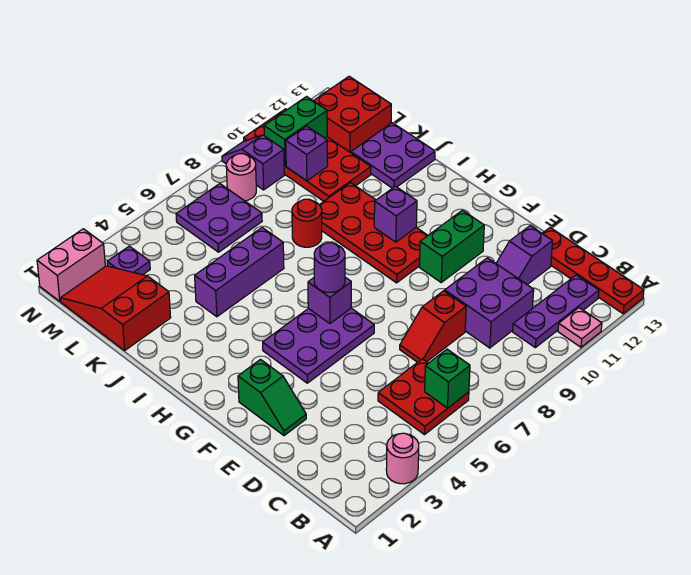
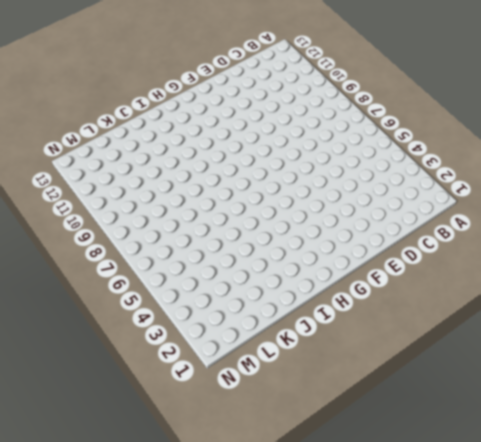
none -> pink 1x1 round brick [386,433,419,484]
none -> pink 1x1 plate [558,308,602,347]
none -> red 1x4 plate [542,228,644,314]

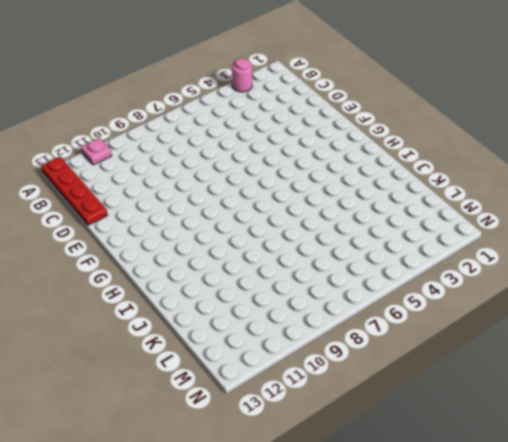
none -> red 2x2 plate [378,359,469,435]
none -> purple 1x3 plate [513,275,599,348]
none -> purple 2x2 brick [445,258,534,348]

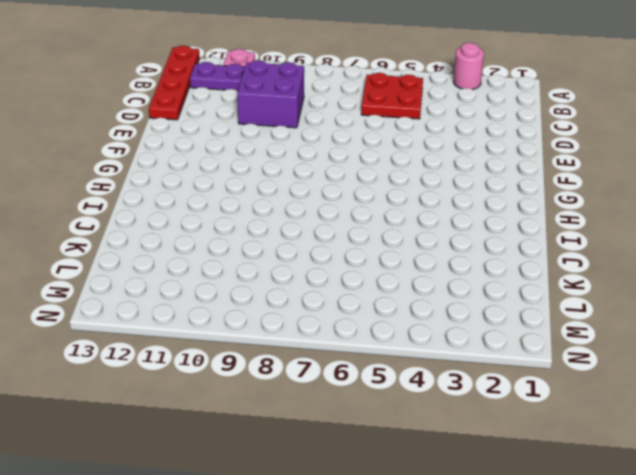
none -> red 1x2 slope [400,291,466,362]
none -> purple 1x2 slope [496,226,552,285]
none -> green 1x2 slope [238,360,306,436]

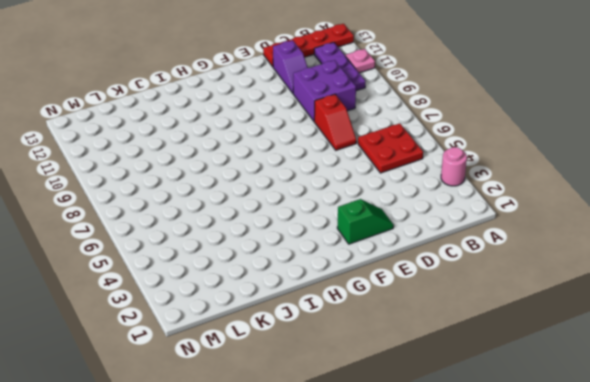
none -> purple 2x3 plate [263,308,374,383]
none -> green 1x2 brick [419,210,484,282]
none -> red 2x4 plate [320,183,428,283]

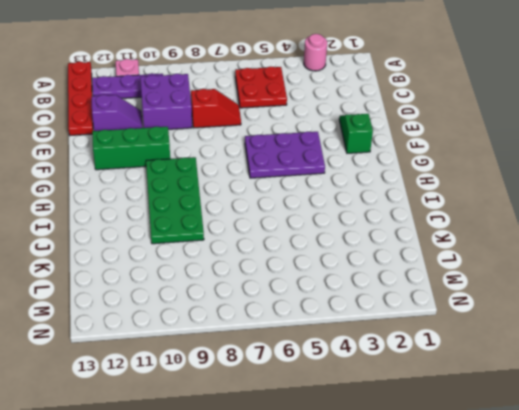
green 1x3 brick [92,127,170,170] -> green 1x2 brick [419,210,484,282]
green 2x4 plate [146,157,204,244] -> red 2x4 plate [320,183,428,283]
none -> purple 1x3 brick [195,228,284,317]
none -> red 1x1 round brick [292,199,322,247]
none -> purple 2x2 plate [351,123,435,188]

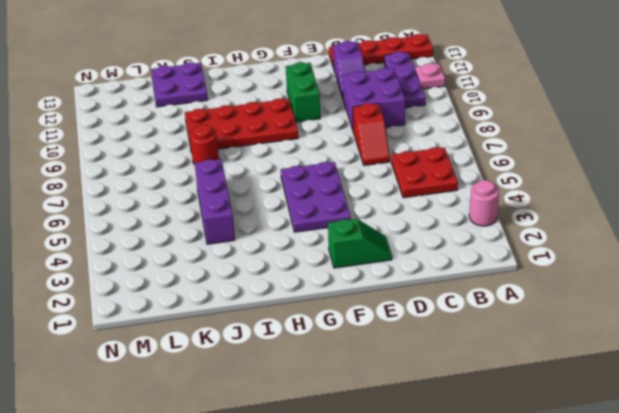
none -> red 2x3 slope [61,266,171,350]
none -> red 2x4 plate [244,109,371,201]
none -> purple 2x2 plate [176,184,262,252]

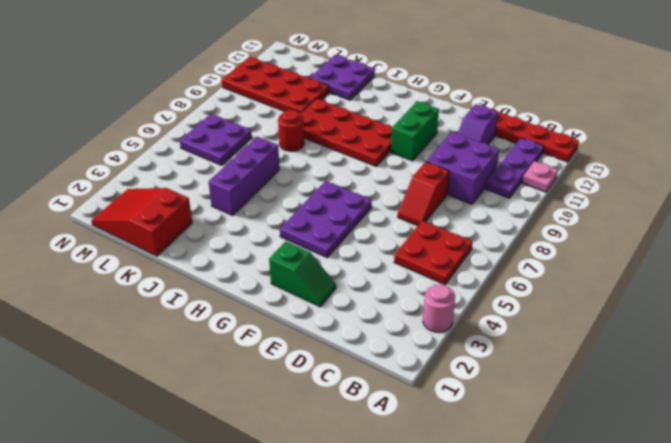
none -> red 2x2 brick [314,76,391,153]
none -> purple 1x1 plate [107,246,150,275]
none -> pink 1x1 round brick [226,154,256,201]

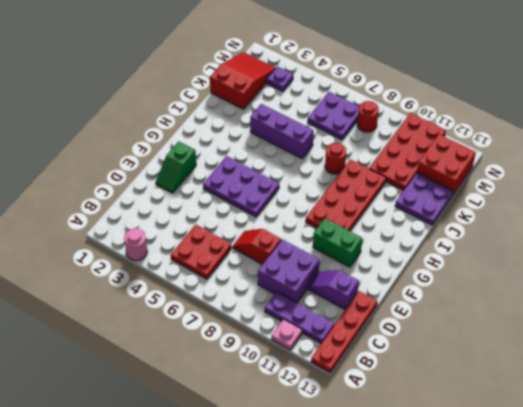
red 1x1 round brick [357,101,379,132] -> pink 1x1 round brick [226,154,256,201]
none -> purple 1x2 slope [222,135,284,190]
none -> pink 1x2 brick [37,229,105,301]
none -> green 1x1 brick [425,349,470,408]

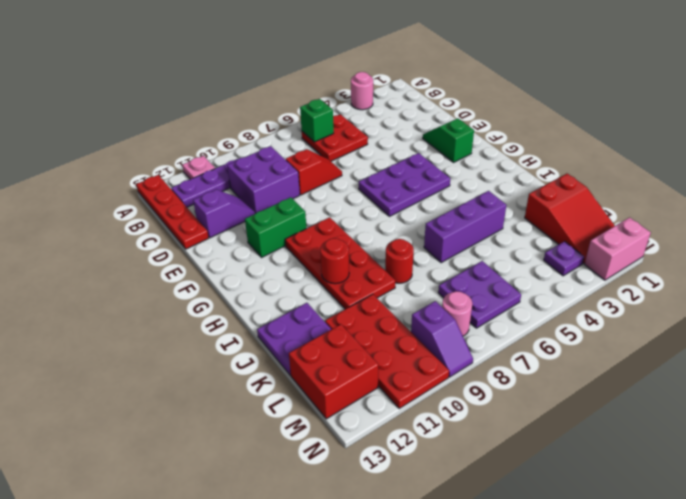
red 1x1 round brick [320,238,349,284] -> none
none -> purple 1x1 brick [308,277,351,324]
none -> purple 1x1 brick [374,186,417,242]
none -> purple 1x1 brick [286,126,328,181]

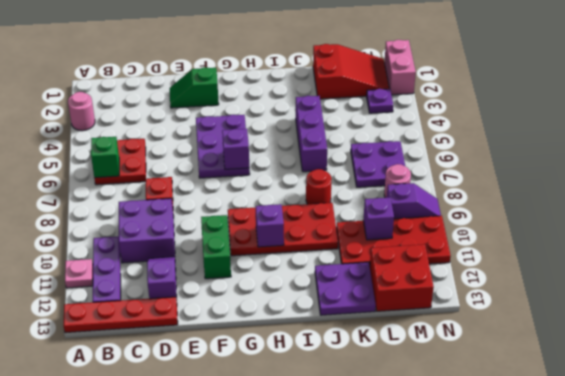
none -> green 1x2 brick [264,97,327,166]
none -> purple 1x1 round brick [314,243,345,292]

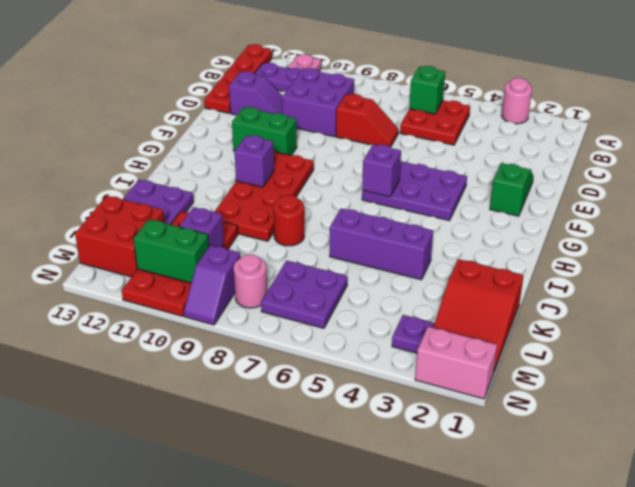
none -> purple 1x1 round brick [314,243,345,292]

